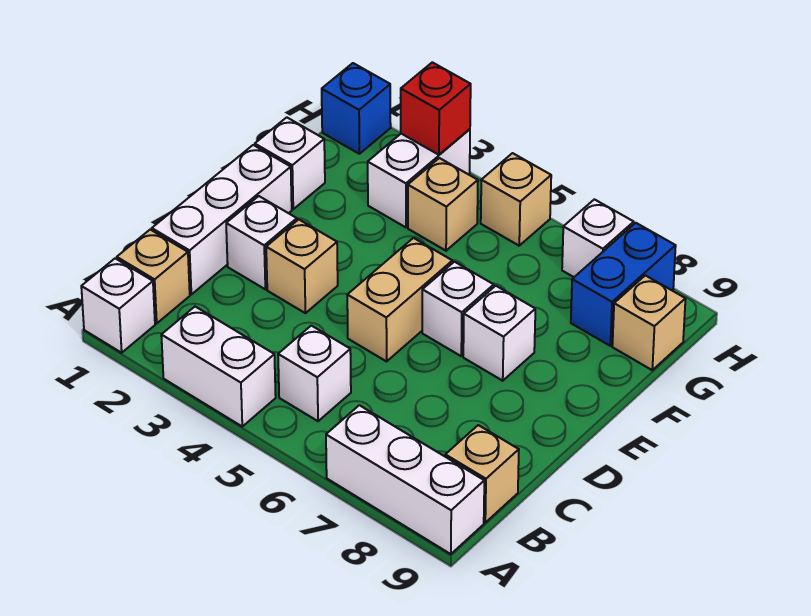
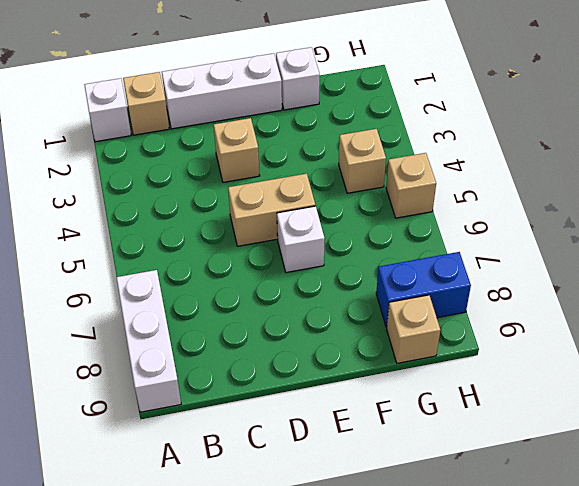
none -> white 1x2 brick [161,307,276,426]
none -> white 1x1 brick [278,326,351,421]
none -> tan 1x1 brick [445,425,519,522]

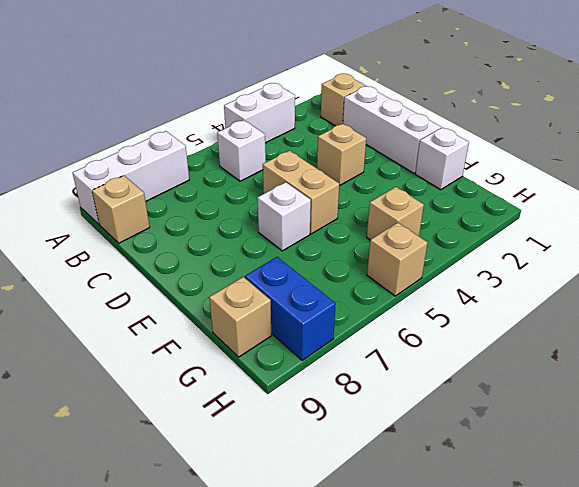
none -> white 1x1 brick [81,258,155,353]
none -> white 1x1 brick [226,196,297,289]
none -> white 1x1 brick [463,286,535,381]

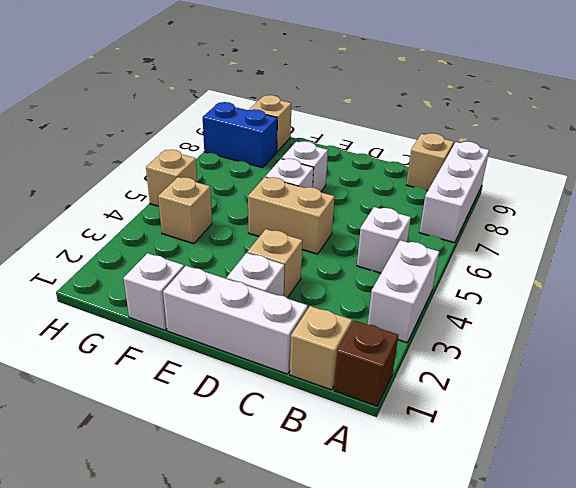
brown 1x1 brick [334,321,398,406] -> white 1x1 brick [81,258,155,353]
none -> white 1x2 brick [368,129,470,227]
none -> blue 1x1 brick [322,63,391,154]
none -> white 1x1 brick [562,199,634,277]

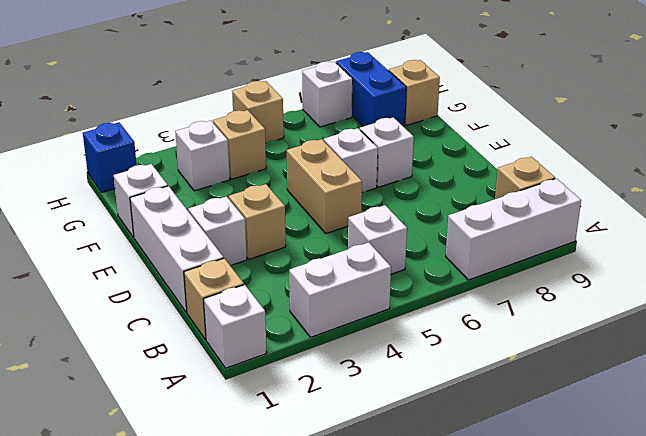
white 1x1 brick [175,121,230,191] -> white 1x2 brick [368,129,470,227]
none -> red 1x1 brick [401,62,471,155]

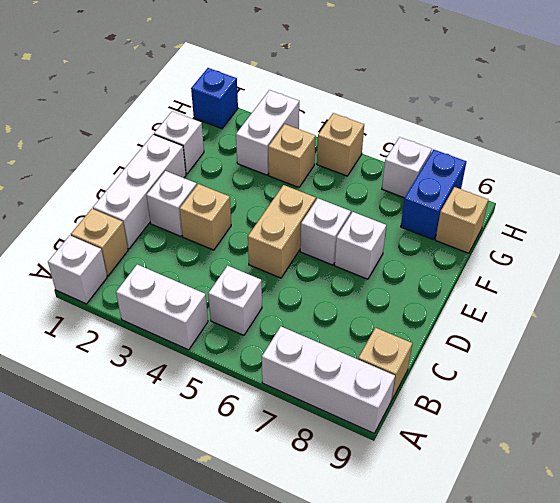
none -> red 1x1 brick [401,62,471,155]

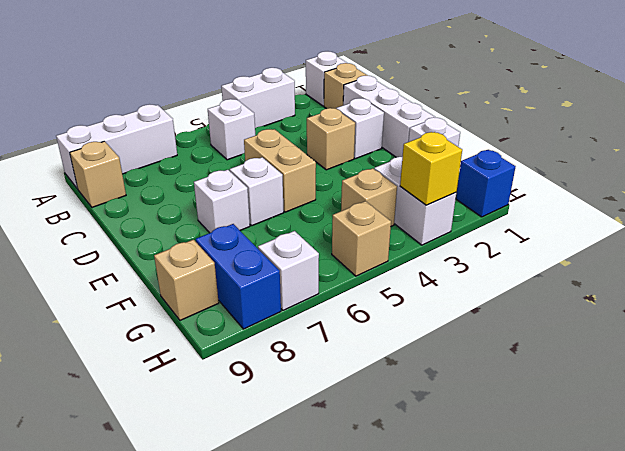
yellow 1x1 brick [400,132,462,205] -> red 1x1 brick [401,62,471,155]

